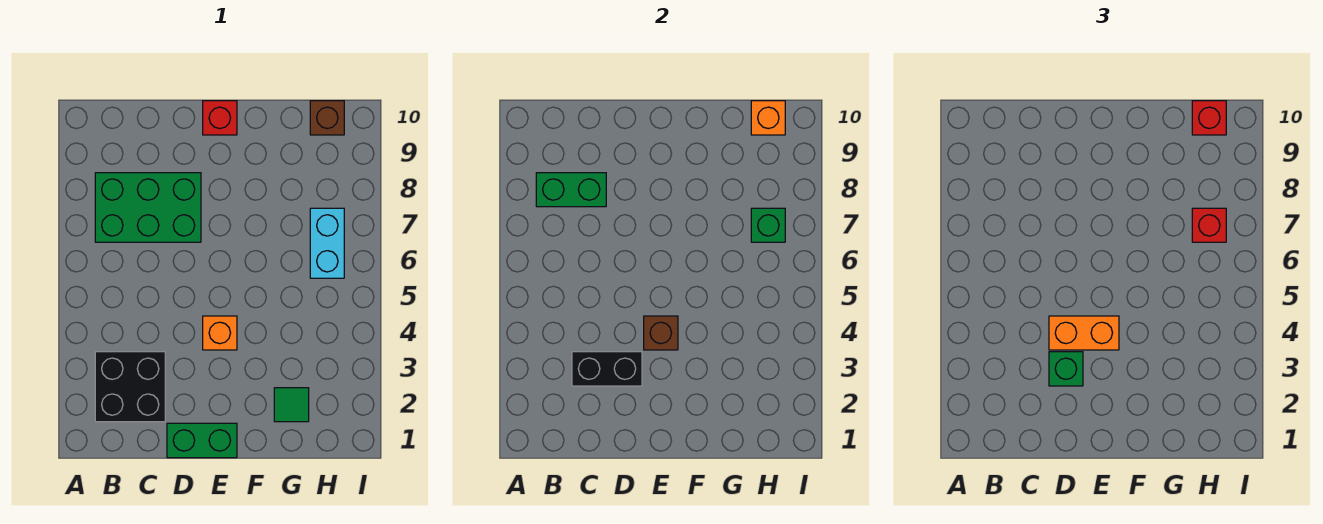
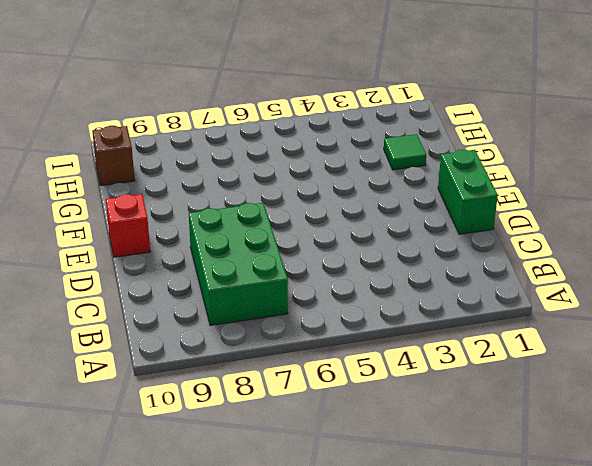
none -> black 2x2 brick [95,352,165,422]
none -> orange 1x1 brick [203,316,237,350]
none -> cyan 1x2 brick [310,208,344,278]

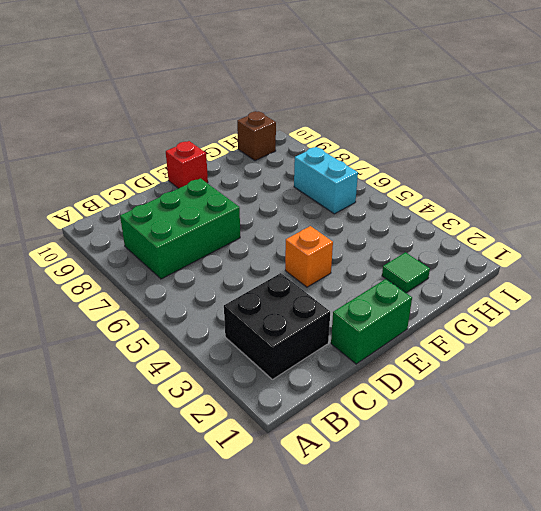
none -> green 1x2 brick [536,173,606,207]
none -> black 1x2 brick [572,352,642,386]
none -> brown 1x1 brick [644,316,678,350]

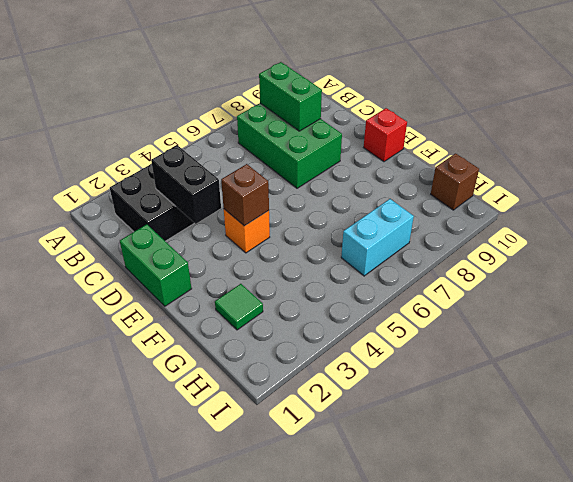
none -> green 1x1 brick [751,208,785,242]
none -> orange 1x1 brick [751,101,785,135]
none -> green 1x1 brick [1049,352,1083,386]

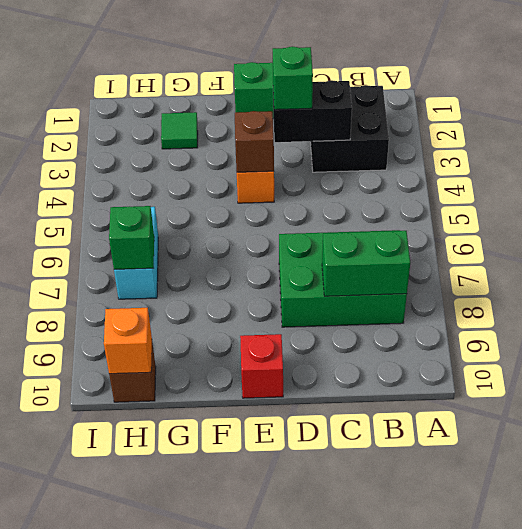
none -> orange 1x2 brick [1049,316,1119,350]
none -> red 1x1 brick [1192,208,1226,242]
none -> red 1x1 brick [1192,101,1226,135]

